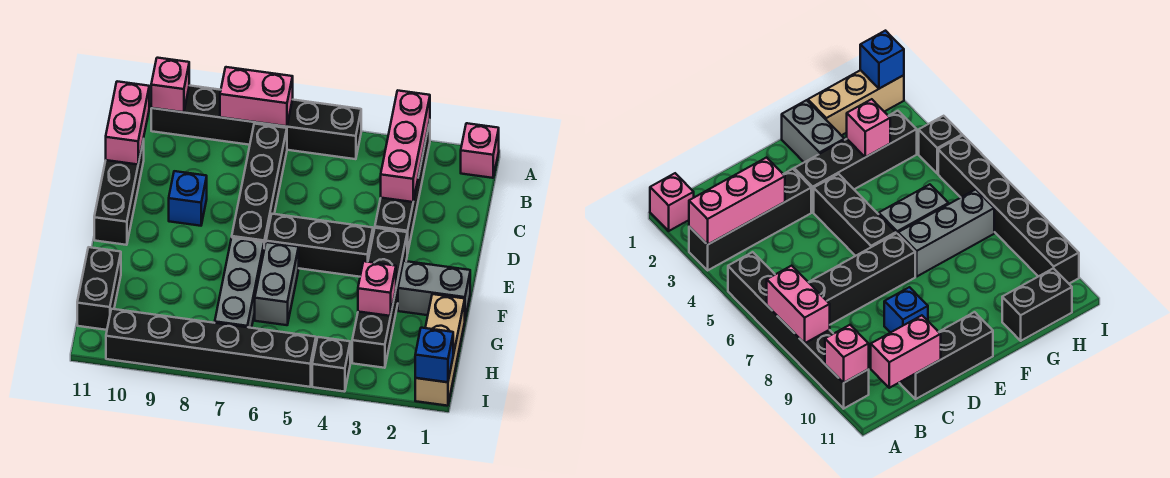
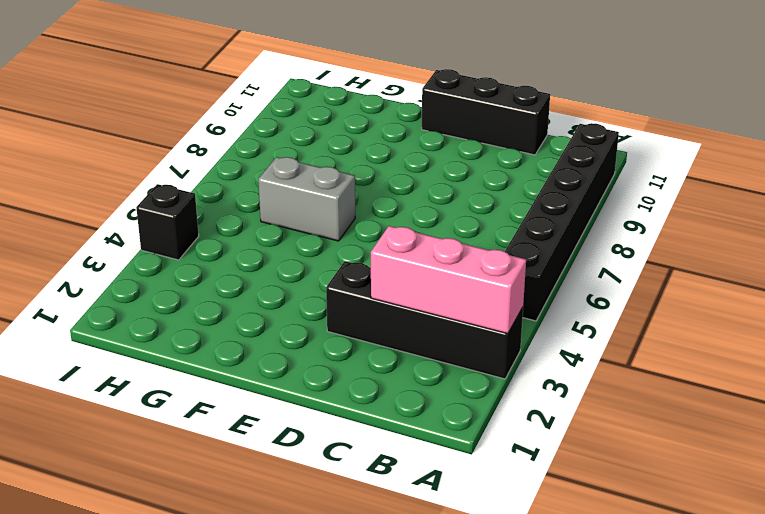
none -> pink 1x1 brick [461,123,499,178]
none -> black 1x4 brick [232,124,287,248]
none -> blue 1x1 brick [169,171,207,226]

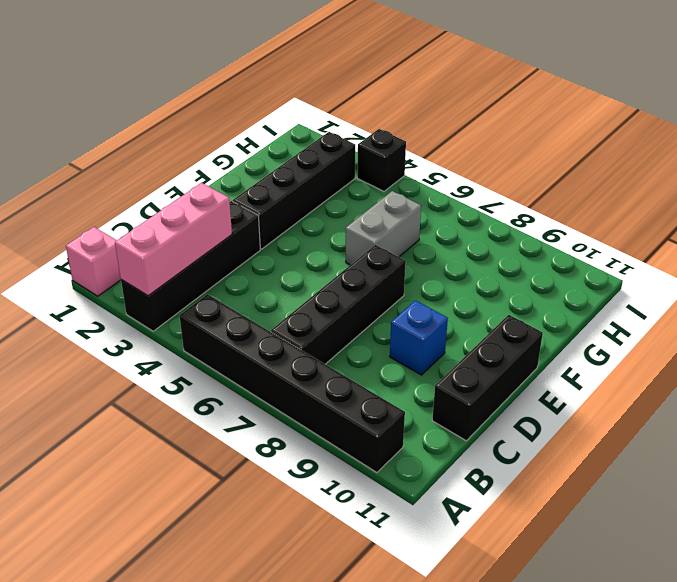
none -> black 1x3 brick [266,214,373,277]
none -> grey 1x2 brick [398,261,470,318]
none -> grey 1x3 brick [215,237,264,328]

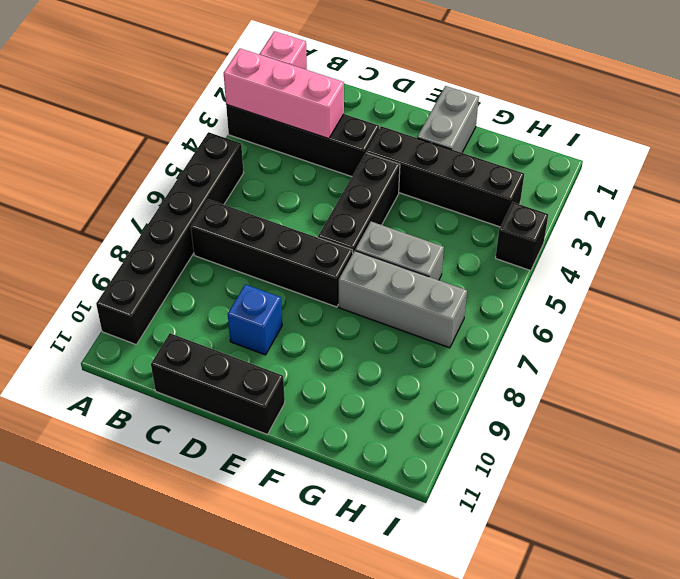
none -> tan 1x3 brick [415,294,465,406]
none -> black 1x2 brick [77,247,121,330]
none -> black 1x6 brick [106,309,316,387]

